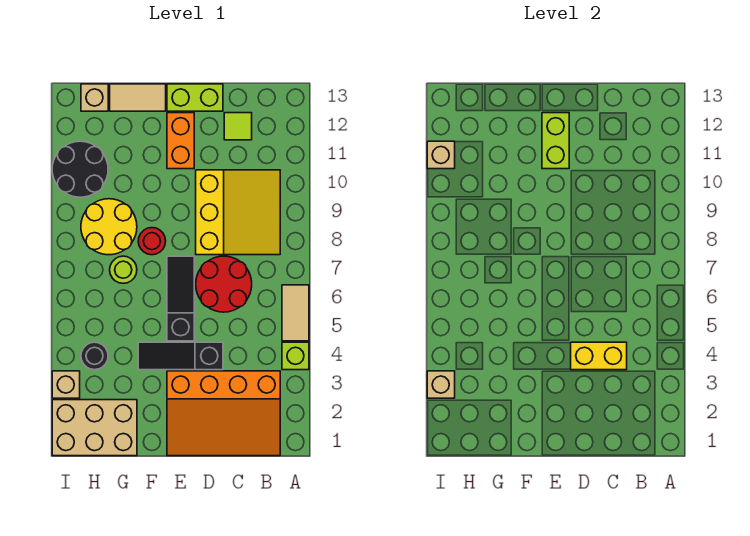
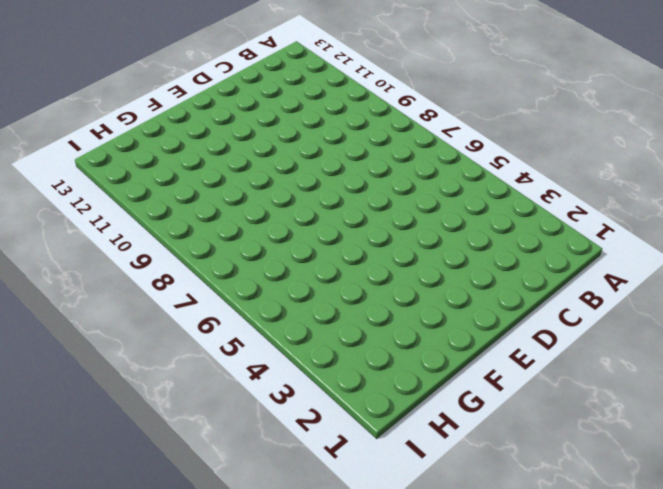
none -> lime 1x1 brick [282,342,309,370]
none -> tan 1x2 tile [282,285,309,341]
none -> orange 3x4 slope [167,371,280,456]

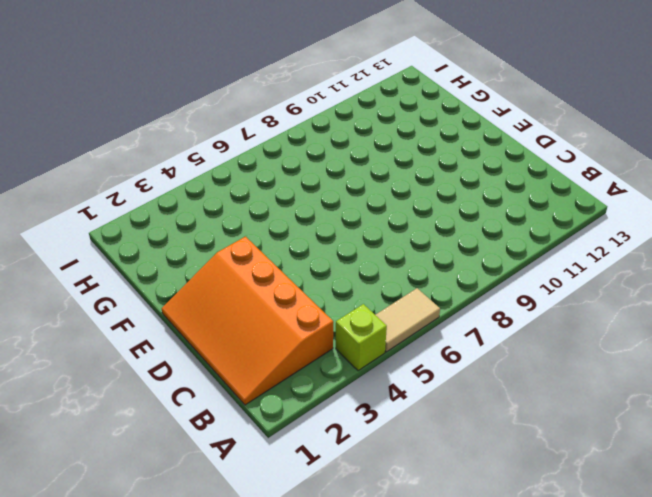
none -> yellow 3x3 slope [196,170,280,255]
none -> red 2x2 round brick [196,256,252,312]
none -> lime 1x1 tile [224,113,252,140]

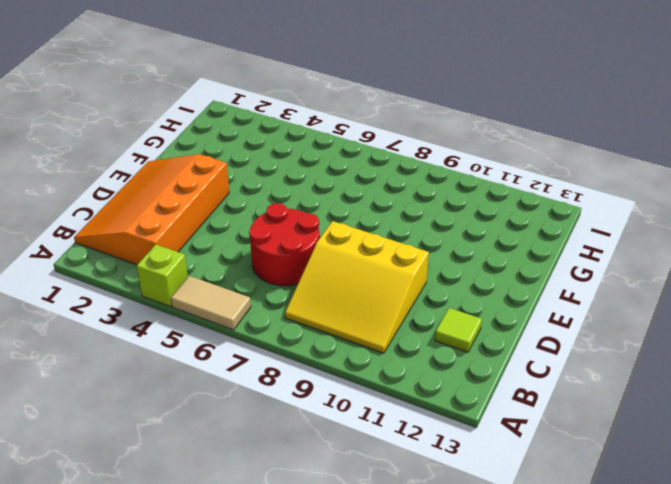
none -> black 1x3 slope [138,342,223,370]
none -> lime 1x2 brick [167,84,223,111]
none -> black 1x3 slope [167,256,194,341]

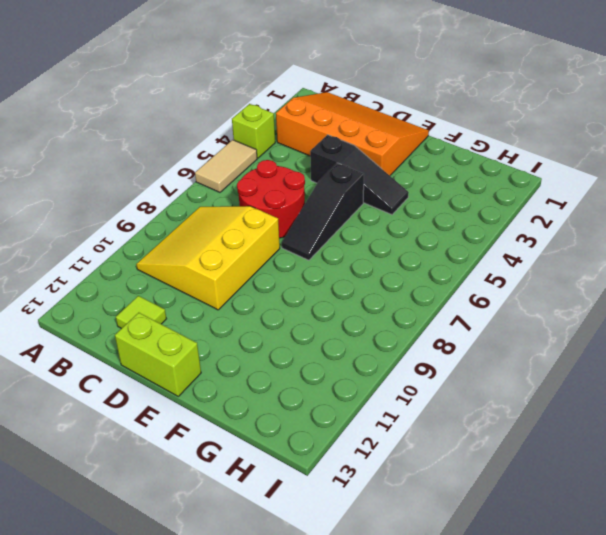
none -> orange 1x2 brick [167,113,194,169]
none -> red 1x1 round brick [138,228,166,255]
none -> tan 1x2 tile [110,84,166,111]

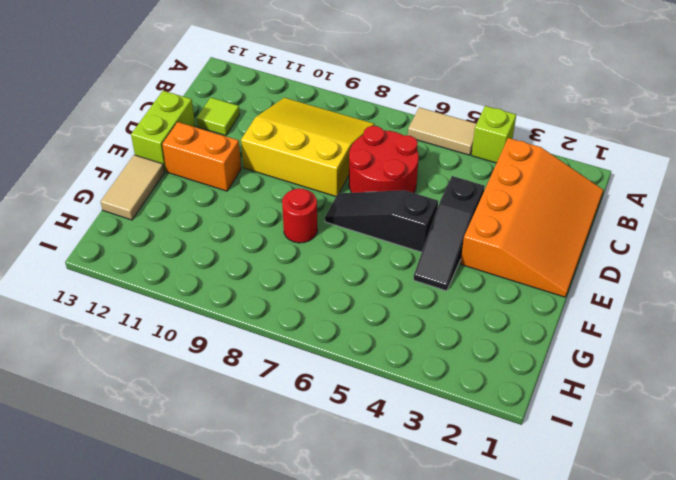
none -> tan 2x3 brick [52,400,137,456]
none -> lime 1x1 round brick [110,256,137,283]
none -> yellow 2x2 round brick [81,199,137,255]

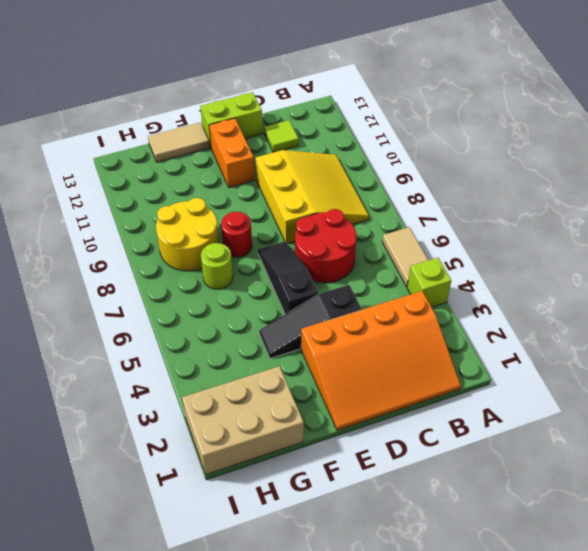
none -> black 1x1 round brick [81,342,108,370]
none -> black 2x2 round brick [52,141,108,197]
none -> tan 1x1 brick [81,84,108,111]

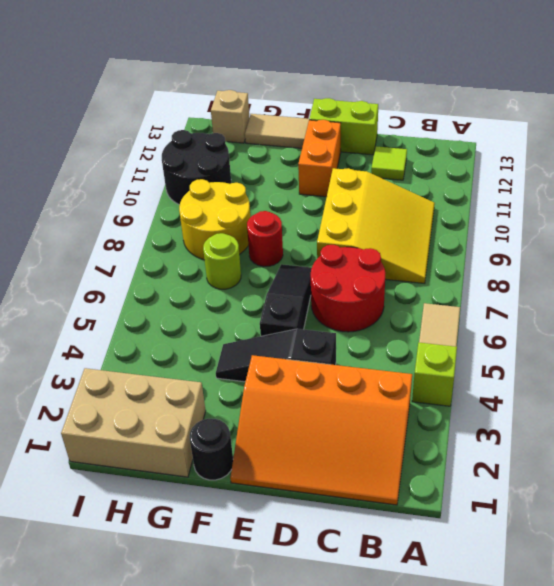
black 1x1 round brick [190,419,233,480] -> black 1x1 round brick moved to [81,342,108,370]
none -> tan 1x1 brick [52,371,80,398]
none -> yellow 1x2 brick [571,342,627,370]
none -> lime 1x2 brick [542,113,569,169]

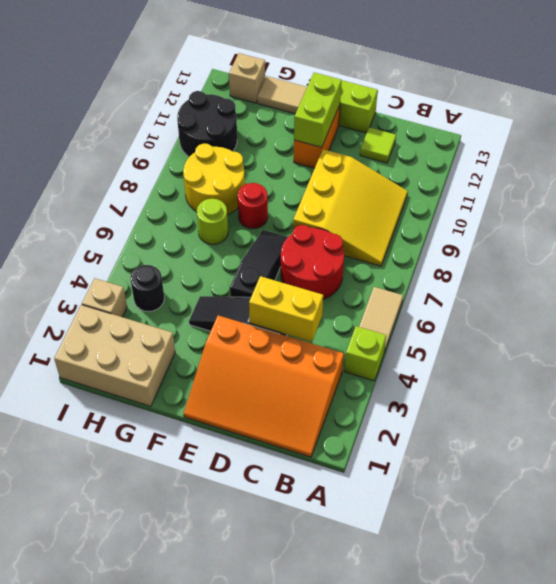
none -> tan 1x1 brick [427,371,455,398]
none -> tan 1x1 brick [427,141,455,169]

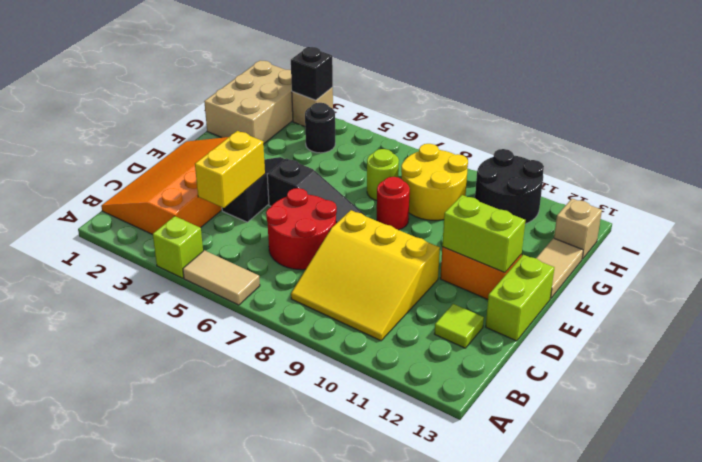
black 1x1 brick [291,47,333,100] -> tan 1x1 brick [427,371,455,398]
none -> tan 1x1 brick [427,141,455,169]

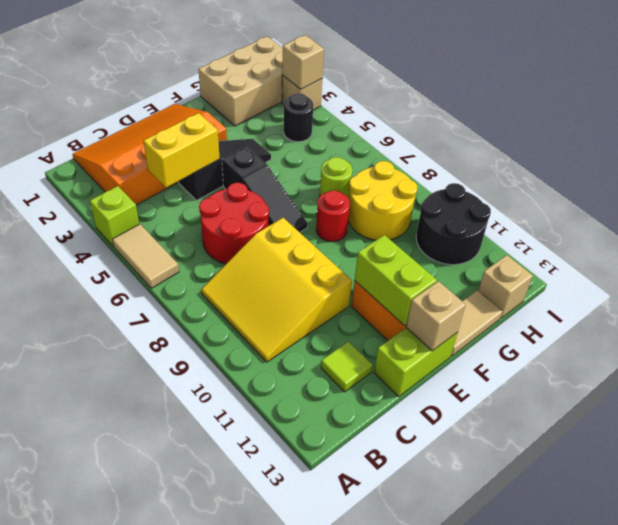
tan 1x1 brick [406,281,466,351] -> tan 1x1 brick moved to [427,141,455,169]

